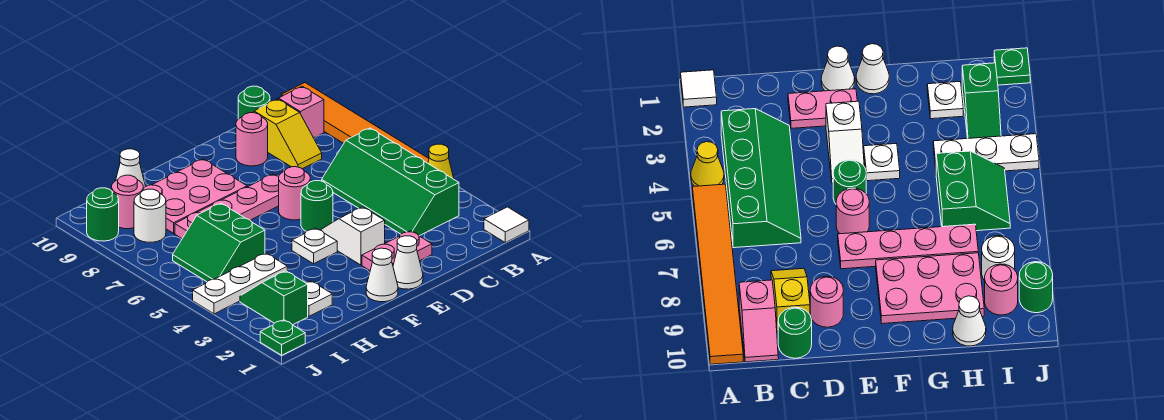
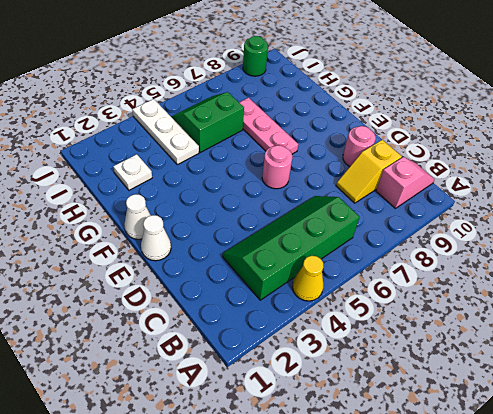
pink 1x3 plate [239,98,298,154] -> pink 1x4 plate [175,174,279,238]
none -> white 1x1 tile [484,207,529,243]
none -> orange 1x6 tile [281,83,429,163]
none -> green 1x1 round brick [238,86,270,119]

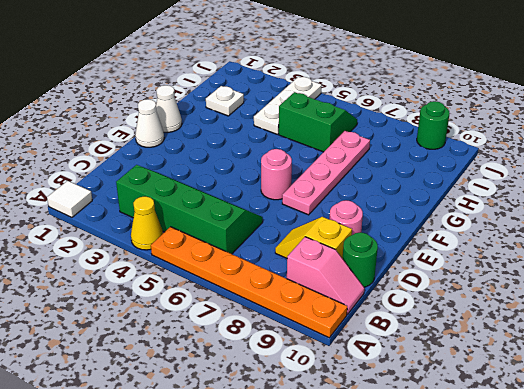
orange 1x6 plate [151,227,347,338] -> orange 1x6 tile [281,83,429,163]
none -> pink 1x2 plate [362,231,432,271]
none -> white 1x2 slope [321,207,385,265]
none -> green 1x1 round brick [301,181,333,232]

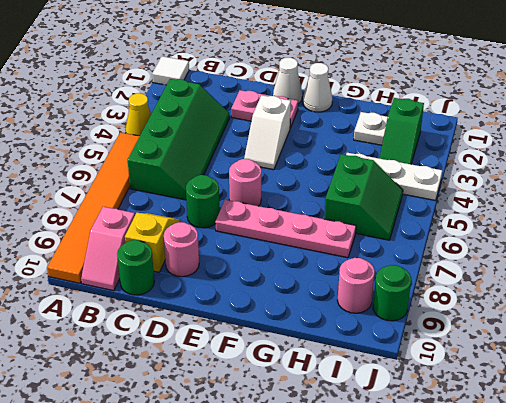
green 1x1 round brick [186,175,219,228] -> green 1x1 round brick moved to [301,181,333,232]
none -> white 1x1 plate [292,228,337,264]
none -> pink 2x3 plate [143,159,247,233]
none -> white 1x1 cone [116,149,146,188]

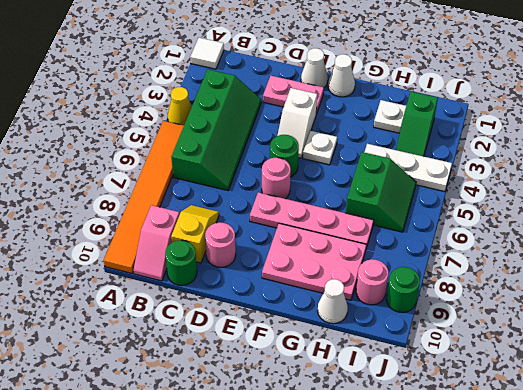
none -> white 1x1 round brick [134,189,166,242]
none -> green 1x1 plate [260,320,305,355]

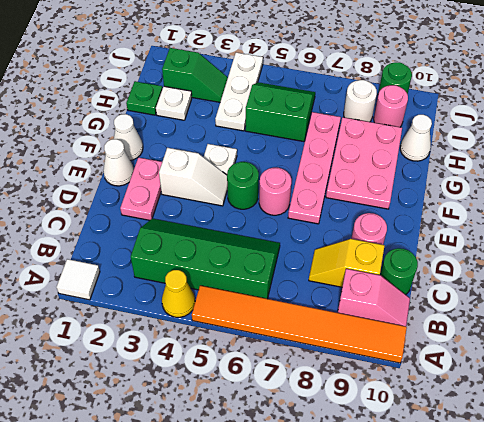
green 1x1 plate [126,81,162,115] -> green 1x1 plate moved to [260,320,305,355]

